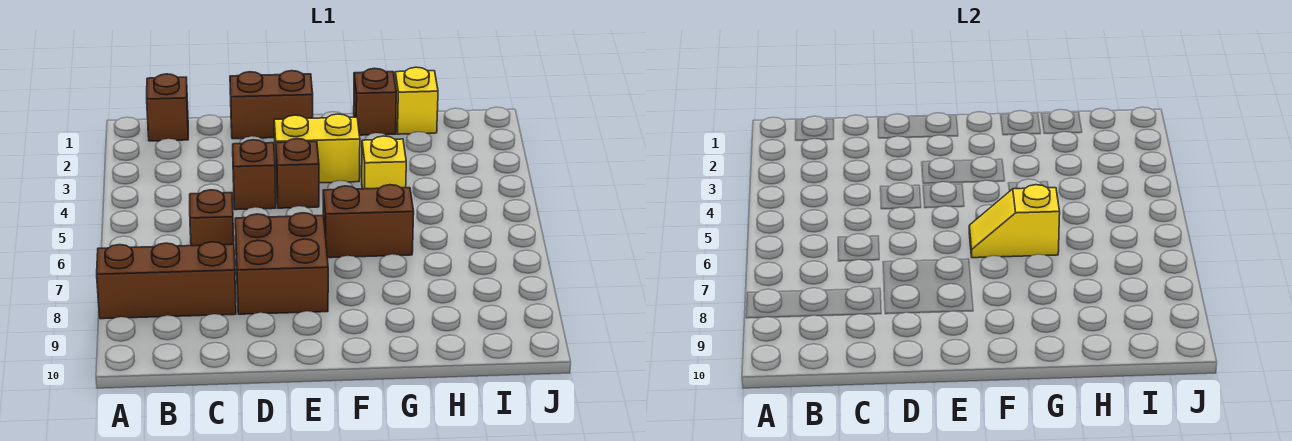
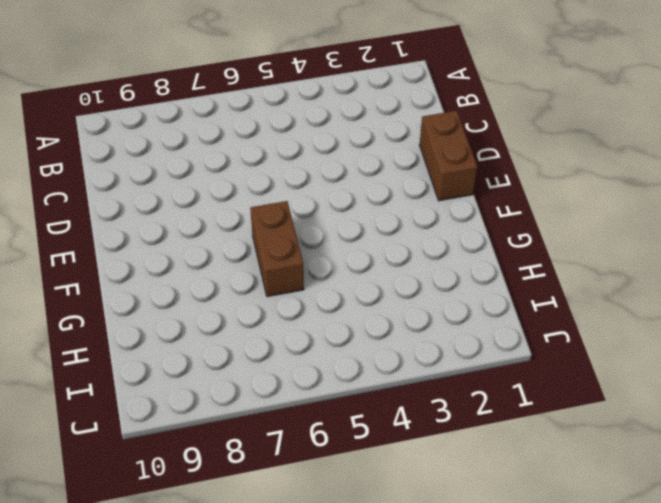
none -> brown 1x3 brick [97,242,236,319]
none -> brown 1x1 brick [147,74,188,141]
none -> brown 1x1 brick [190,190,234,246]

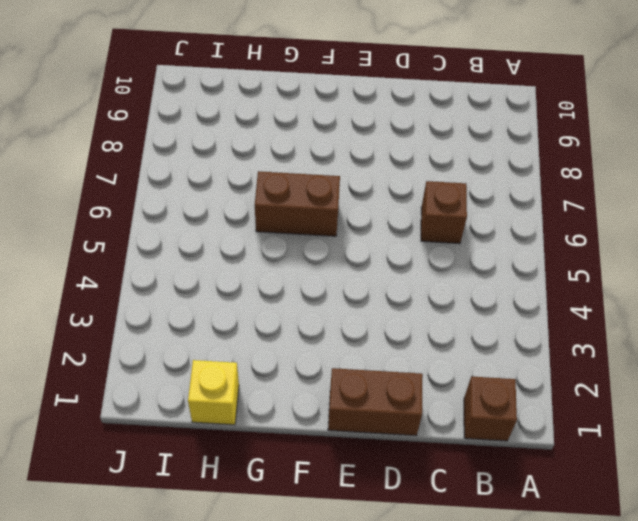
none -> brown 1x3 brick [97,242,236,319]
none -> brown 1x1 brick [233,140,276,210]
none -> brown 2x2 brick [235,213,328,314]

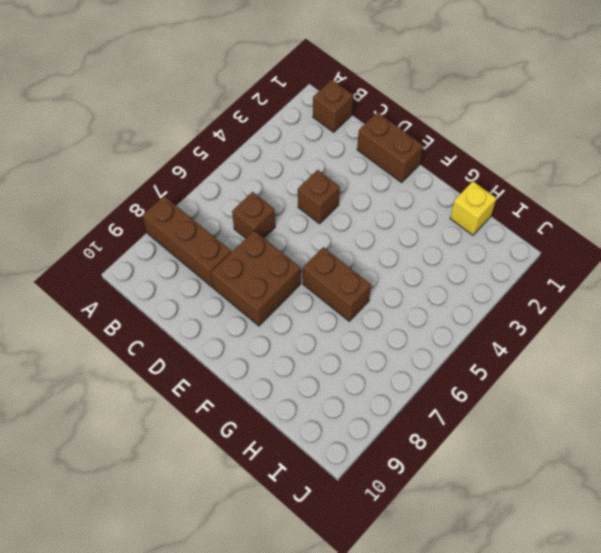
none -> yellow 1x2 brick [274,114,360,183]
none -> brown 1x1 brick [276,139,319,208]
none -> brown 1x1 brick [354,68,396,135]

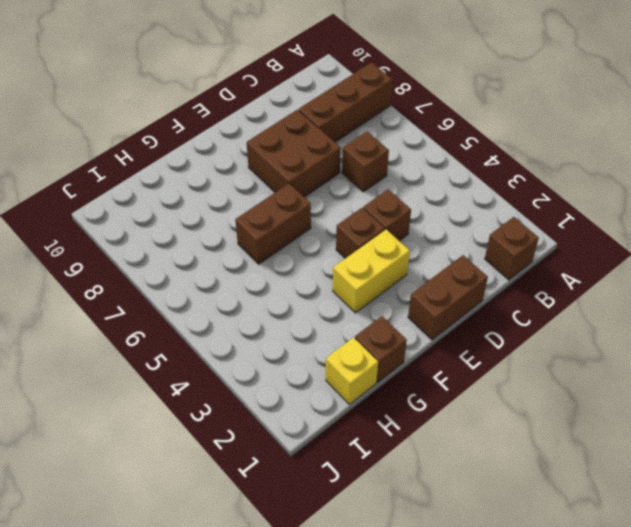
none -> yellow 1x1 brick [362,136,406,189]
none -> yellow 1x2 slope [969,185,1060,258]

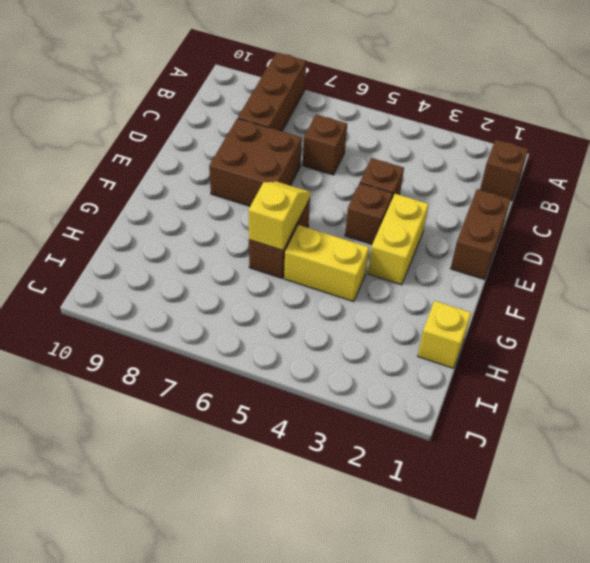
yellow 1x2 brick [284,225,369,302] -> yellow 1x1 brick [362,136,406,189]
none -> brown 1x1 brick [354,68,396,135]

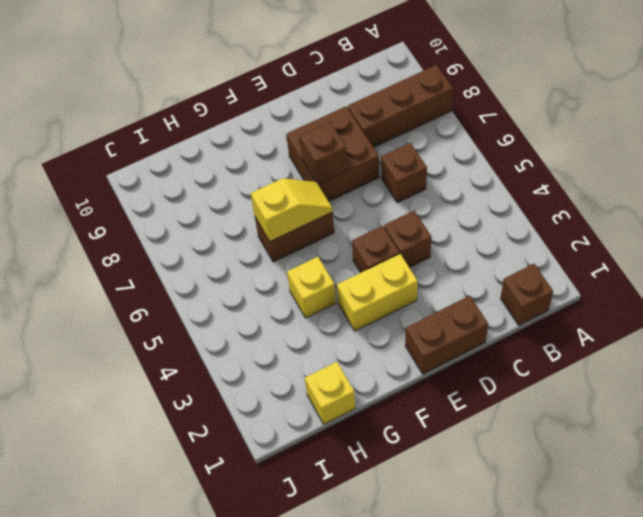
brown 1x1 brick [300,122,348,184] -> brown 1x1 brick moved to [354,68,396,135]

